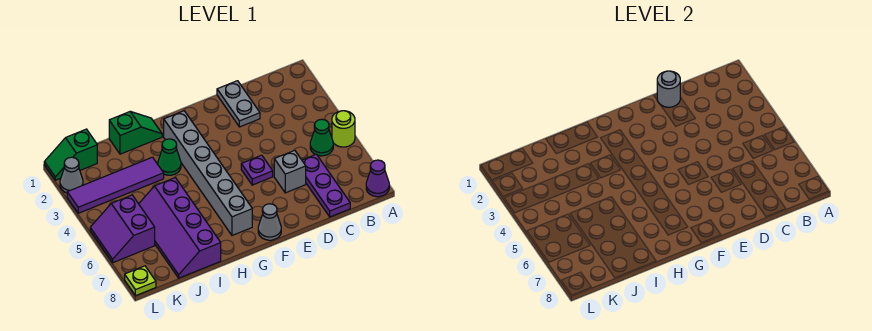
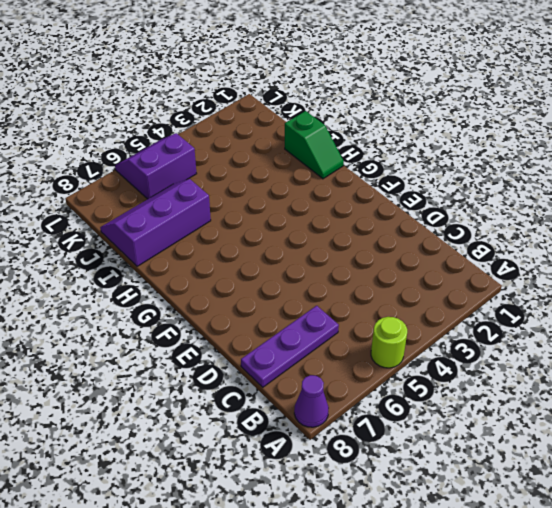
purple 2x3 slope [100,179,211,266] -> purple 2x4 slope [139,178,221,278]
none -> green 1x1 cone [310,119,333,156]
none -> grey 1x2 plate [217,81,260,127]
none -> grey 1x1 brick [274,150,306,193]

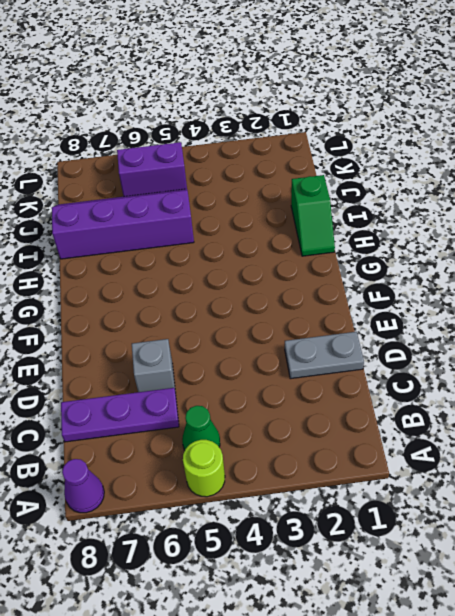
none -> purple 1x1 plate [241,155,273,185]
none -> grey 1x1 cone [258,204,281,240]
none -> grey 1x6 brick [164,111,252,235]

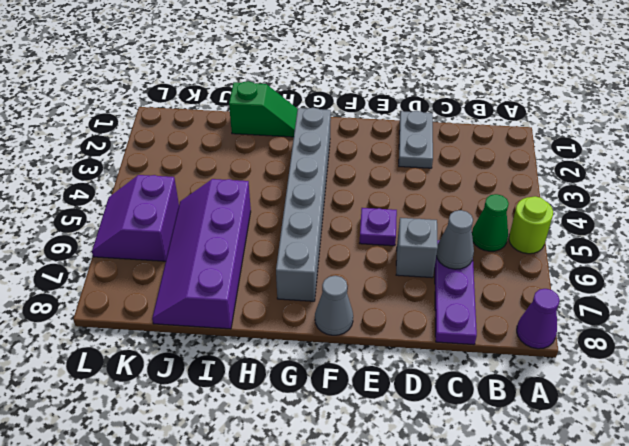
grey 1x1 cone [436,210,474,269] -> grey 1x1 cone moved to [60,157,83,193]
none -> green 1x1 cone [158,139,181,175]
none -> purple 1x4 tile [67,157,164,213]
none -> green 1x2 slope [44,129,97,180]

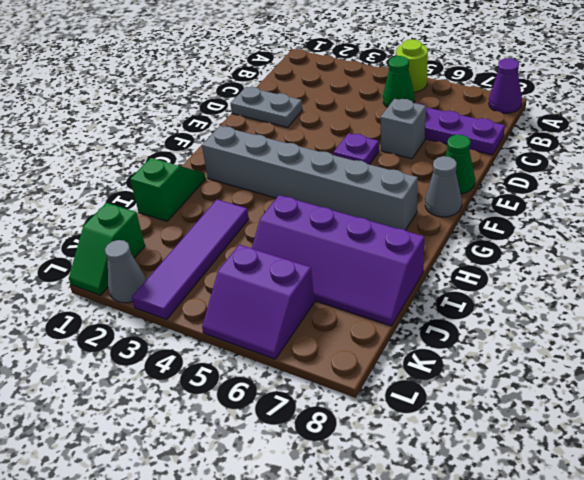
green 1x1 cone [446,135,475,194] -> green 1x1 cone moved to [158,139,181,175]
none -> lime 1x1 plate [125,266,156,296]
none -> grey 1x1 round brick [657,71,680,107]

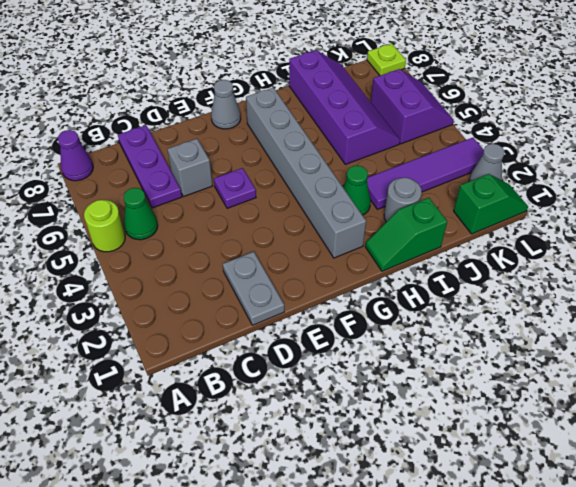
grey 1x1 round brick [384,178,422,222] -> grey 1x1 round brick moved to [657,71,680,107]

